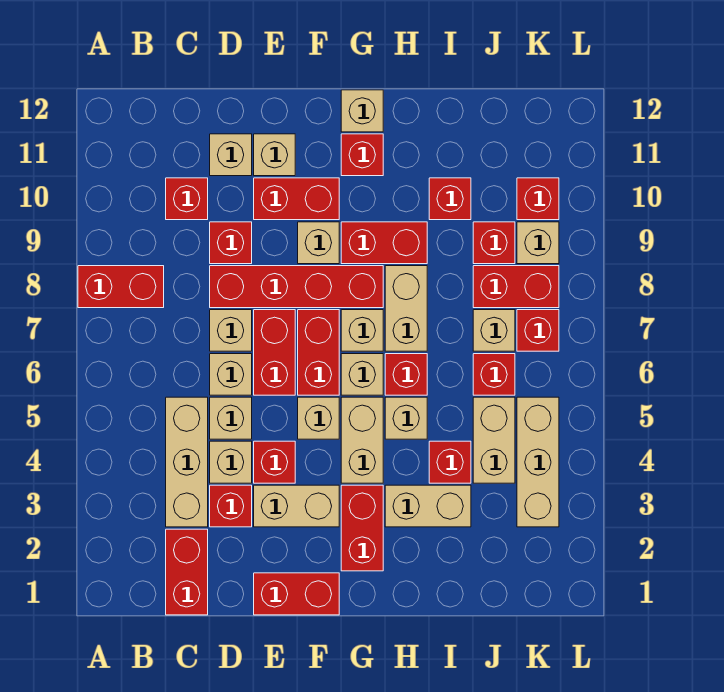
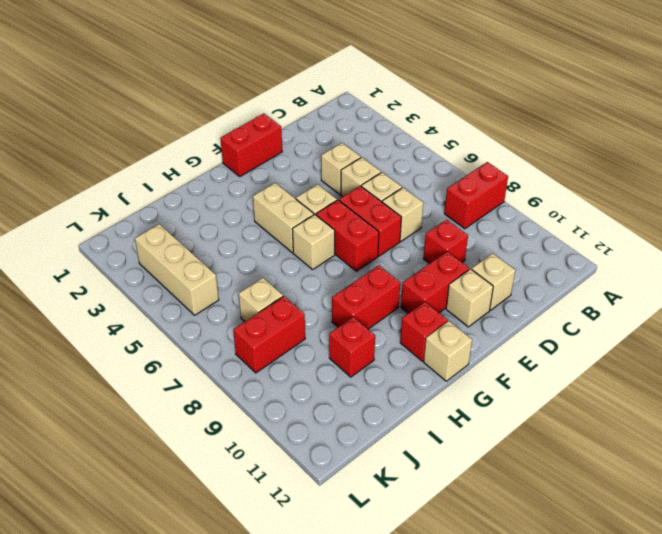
none -> red 1x2 brick [166,529,208,615]
none -> tan 1x3 brick [166,397,208,527]
none -> red 1x1 brick [166,178,208,220]
none -> red 1x1 brick [210,485,252,527]

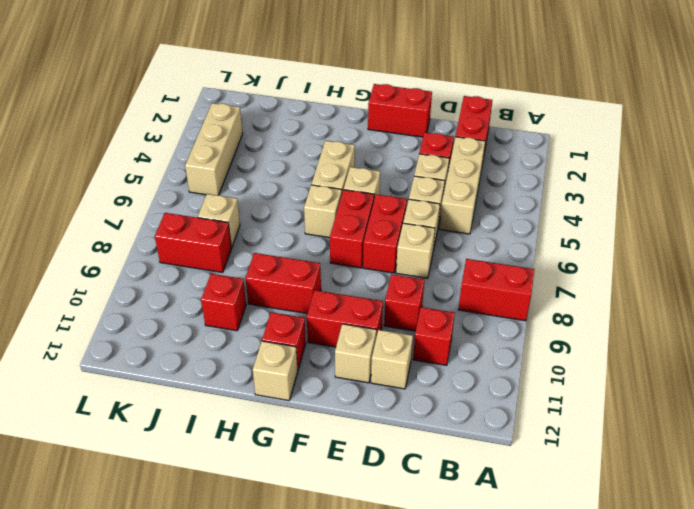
none -> red 1x4 brick [210,266,383,308]
none -> tan 1x2 brick [254,485,339,527]
none -> red 1x1 brick [254,441,295,483]
none -> tan 1x1 brick [298,222,339,264]

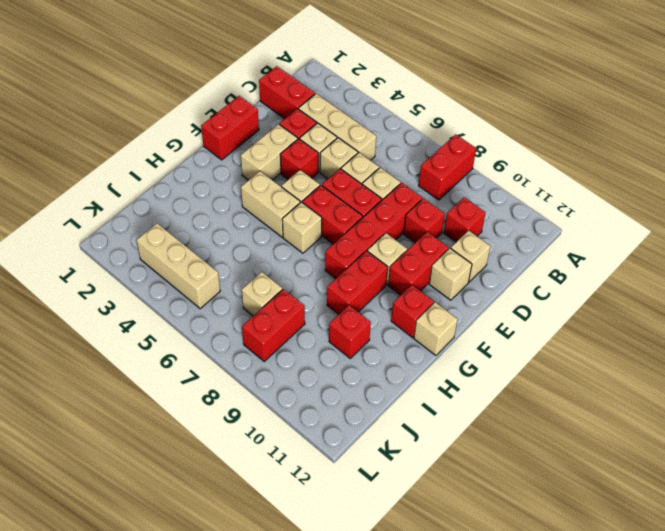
none -> red 1x2 brick [341,485,383,571]
none -> tan 1x1 brick [341,310,383,351]
none -> tan 1x2 brick [385,485,471,527]
none -> tan 1x1 brick [385,397,427,439]

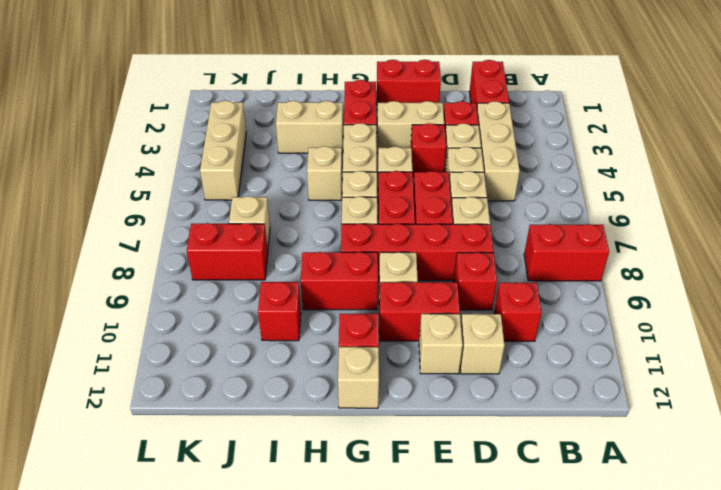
none -> red 1x1 brick [385,354,427,395]
none -> tan 1x2 brick [385,266,427,351]
none -> red 1x1 brick [429,441,471,483]
none -> tan 1x2 brick [473,397,515,483]

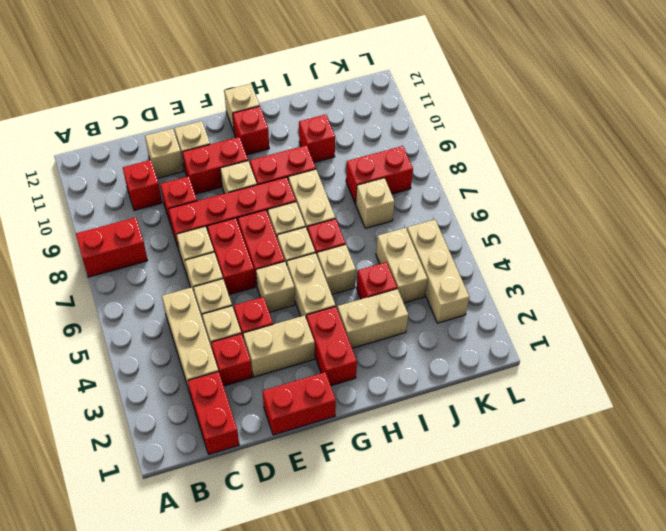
none -> red 1x1 brick [473,354,515,395]
none -> red 1x1 brick [473,222,515,264]
none -> red 1x1 brick [517,310,559,351]
none -> tan 1x1 brick [517,222,559,264]

